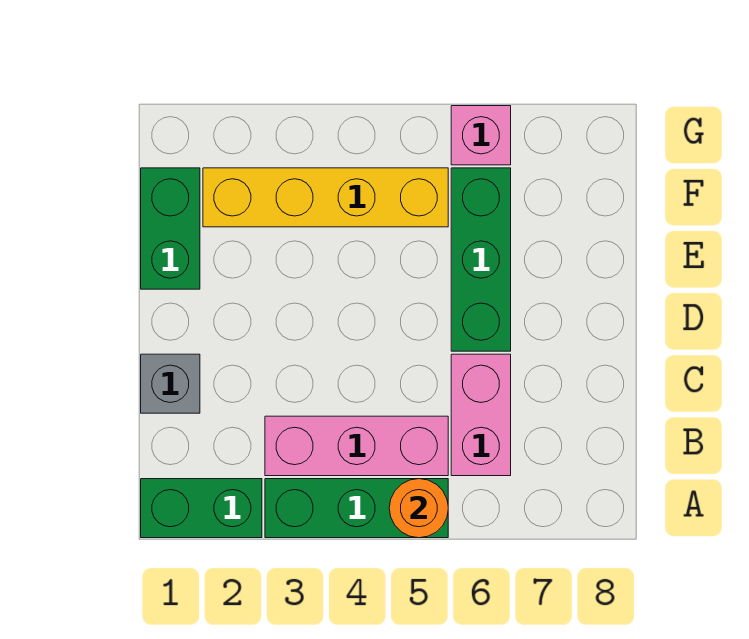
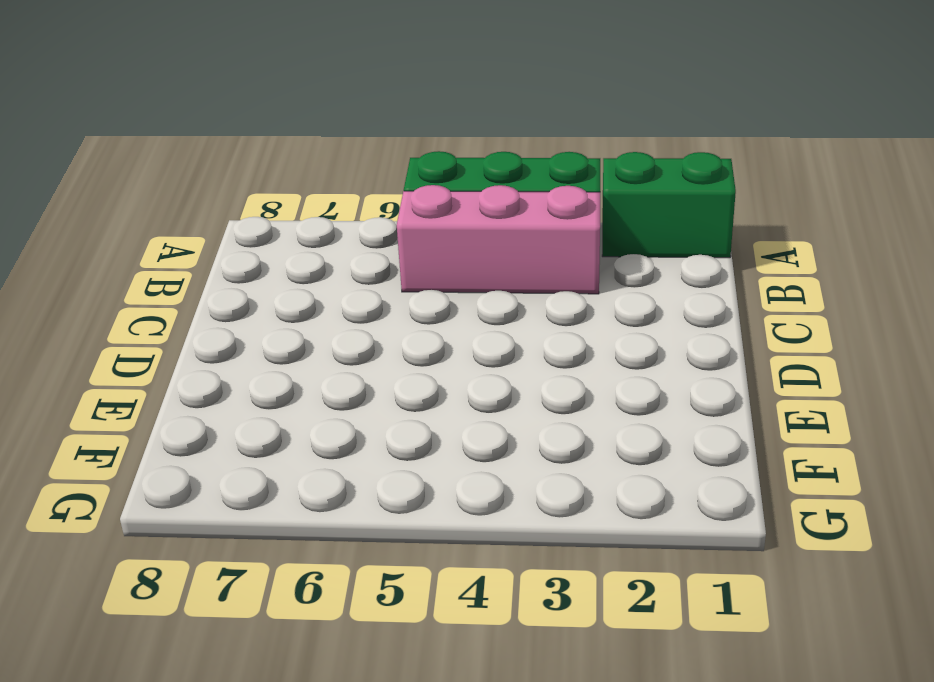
none -> pink 1x2 brick [451,354,511,476]
none -> grey 1x1 brick [141,354,200,413]

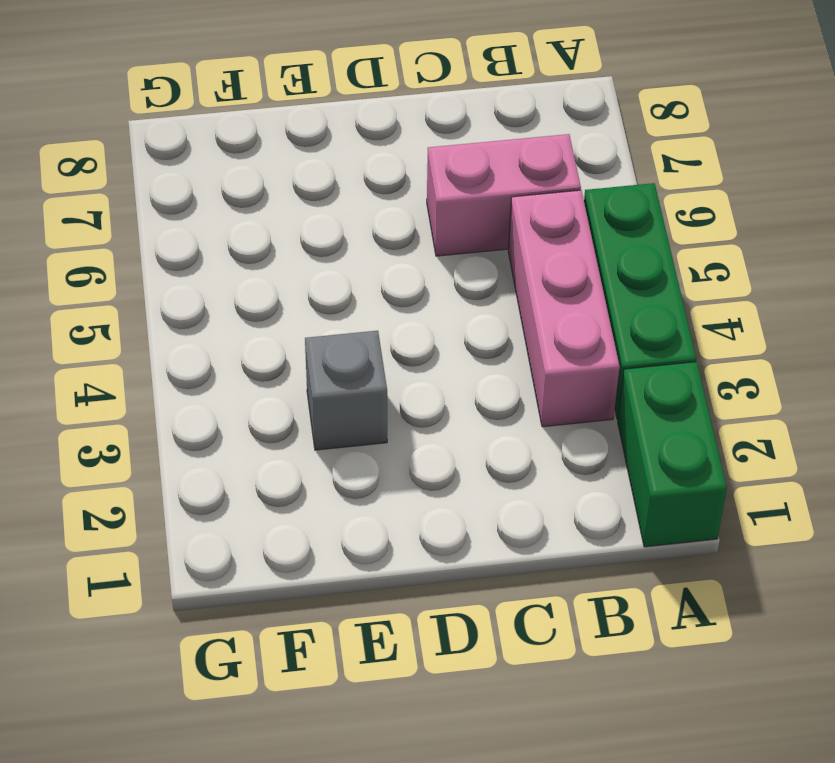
grey 1x1 brick [305,331,387,450] -> grey 1x1 brick moved to [141,354,200,413]
none -> green 1x3 brick [451,168,511,351]
none -> green 1x2 brick [141,168,200,289]

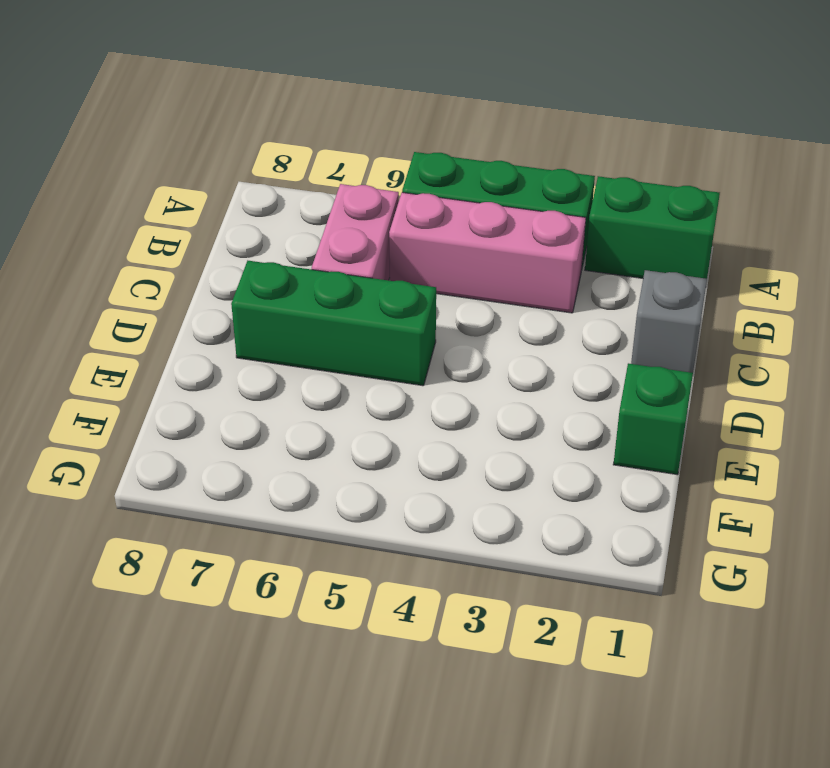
green 1x3 brick [231,261,436,386] -> green 1x3 brick turned to [451,168,511,351]
green 1x1 brick [613,363,693,475] -> green 1x2 brick [141,168,200,289]
none -> yellow 1x4 brick [203,168,448,227]
none -> pink 1x1 brick [451,106,511,165]

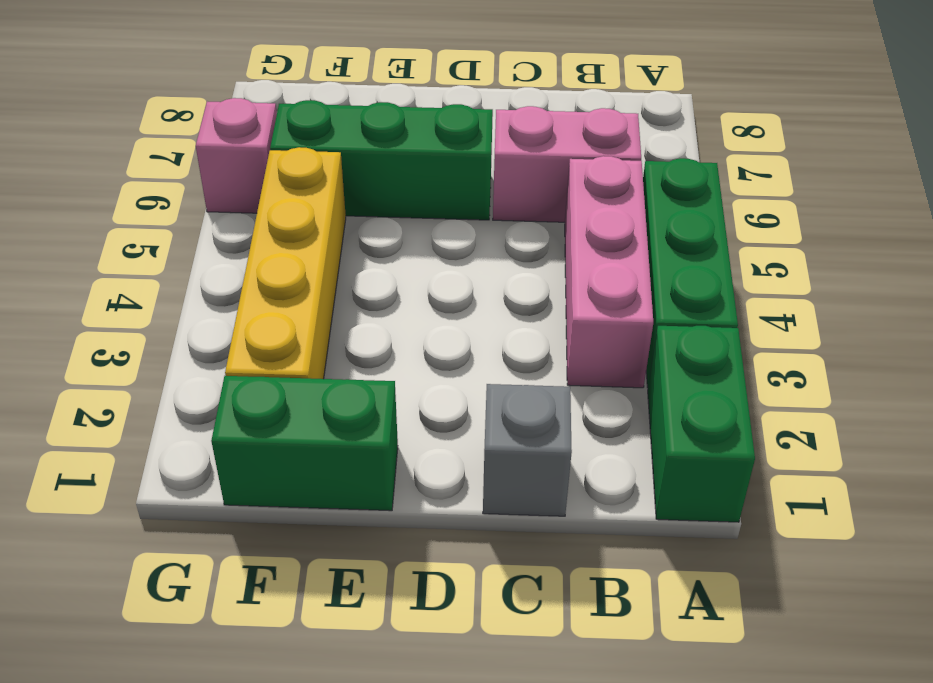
none -> orange 1x1 round brick [389,479,448,538]

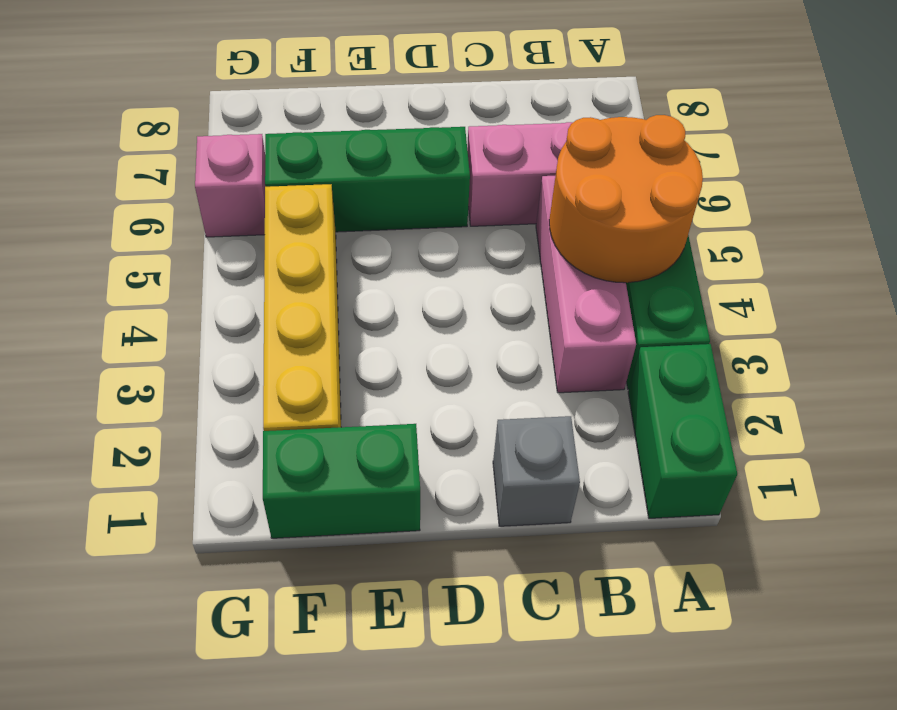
orange 2x2 round brick [549,115,703,283] -> orange 1x1 round brick [389,479,448,538]

